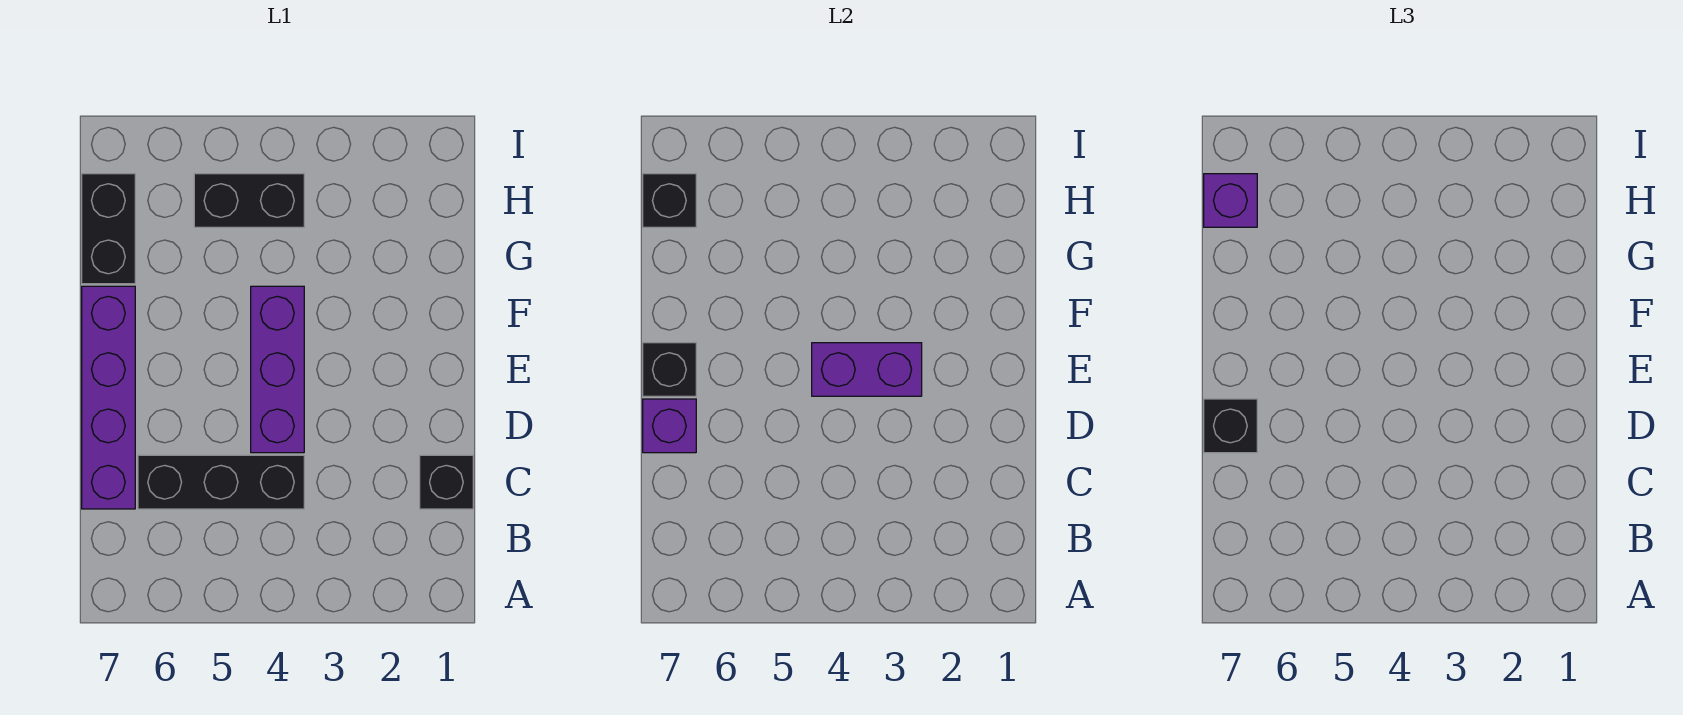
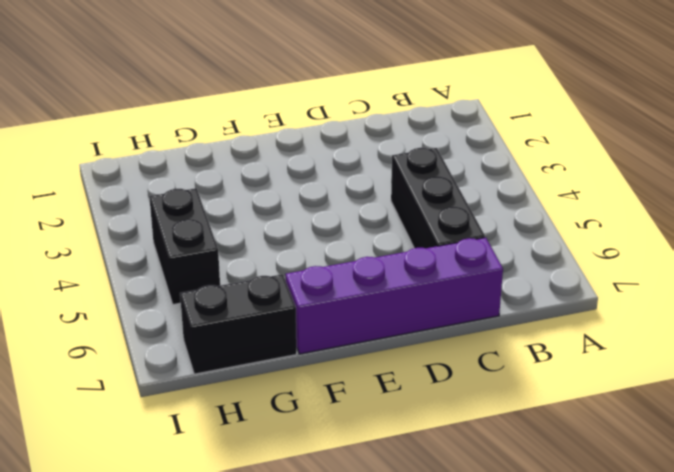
none -> black 1x1 brick [420,455,473,509]
none -> purple 1x3 brick [251,286,304,453]
none -> purple 1x1 brick [643,399,696,453]

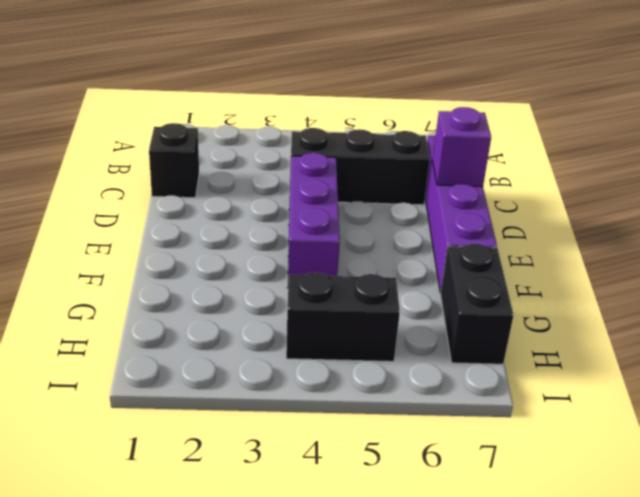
none -> purple 1x2 brick [812,343,922,396]
none -> black 1x1 brick [643,343,696,396]
none -> black 1x1 brick [643,174,696,227]

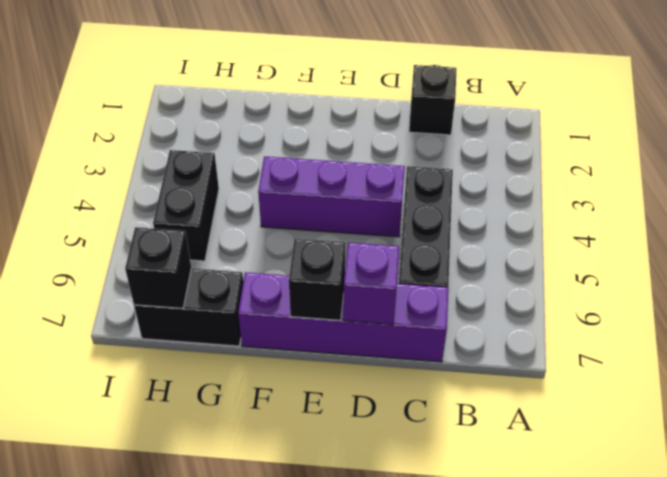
none -> purple 1x2 brick [812,343,922,396]
none -> black 1x1 brick [1204,399,1257,453]
none -> purple 1x1 brick [1204,174,1257,227]

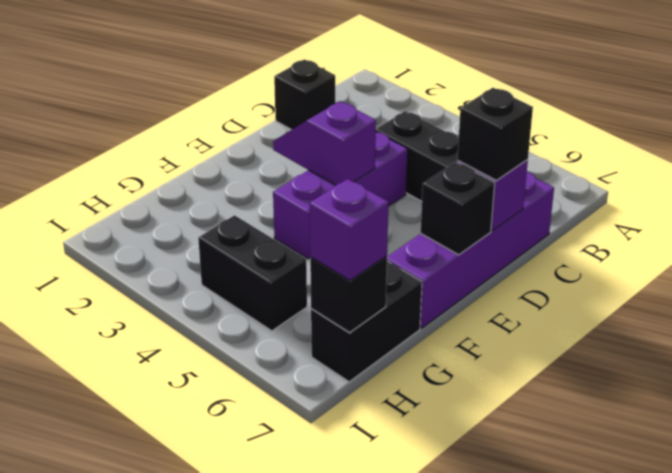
purple 1x2 slope [273,101,376,185] -> purple 1x2 brick [812,343,922,396]

